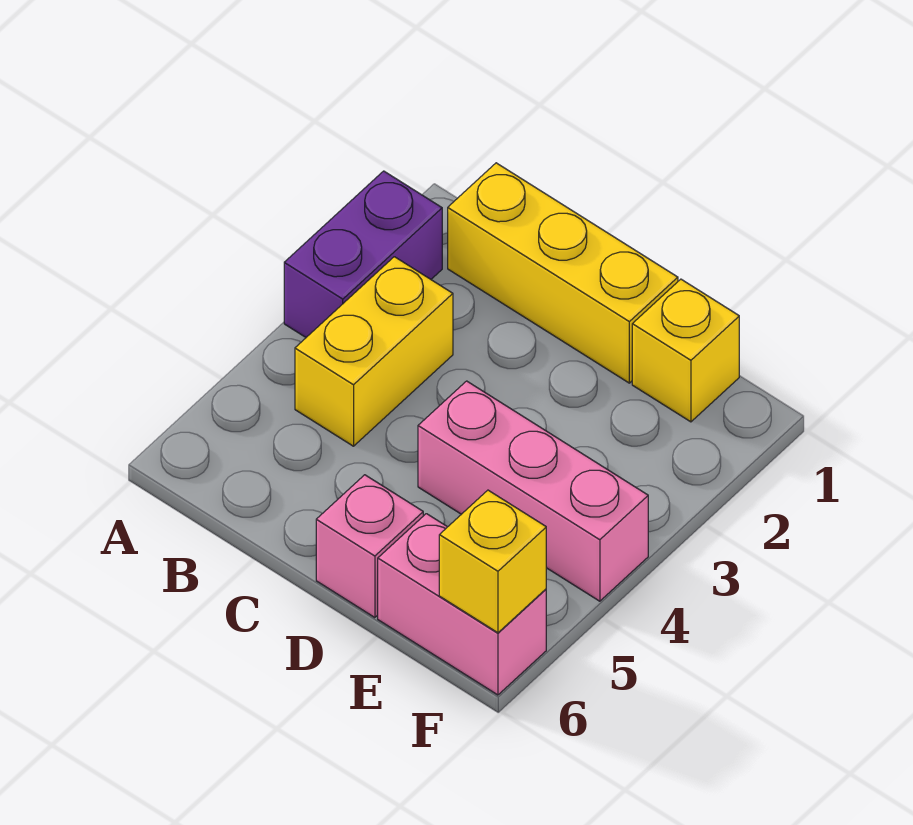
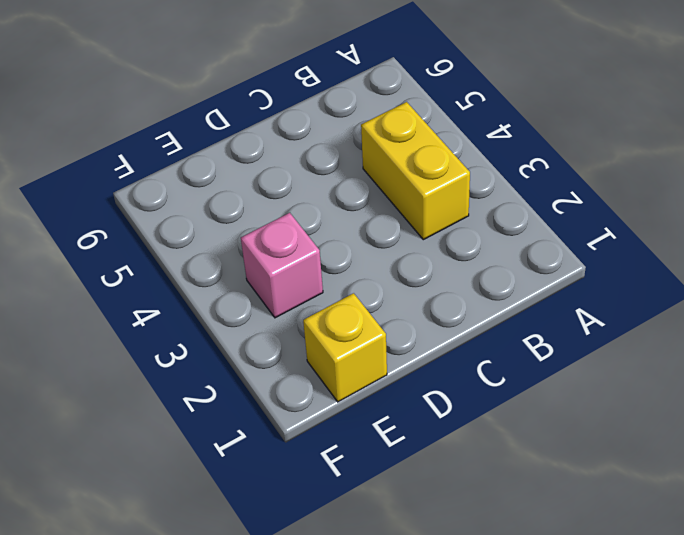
pink 1x1 brick [241,213,323,318] -> pink 1x1 brick moved to [316,475,423,618]
none -> purple 1x2 brick [284,171,442,337]
none -> yellow 1x3 brick [448,163,678,383]

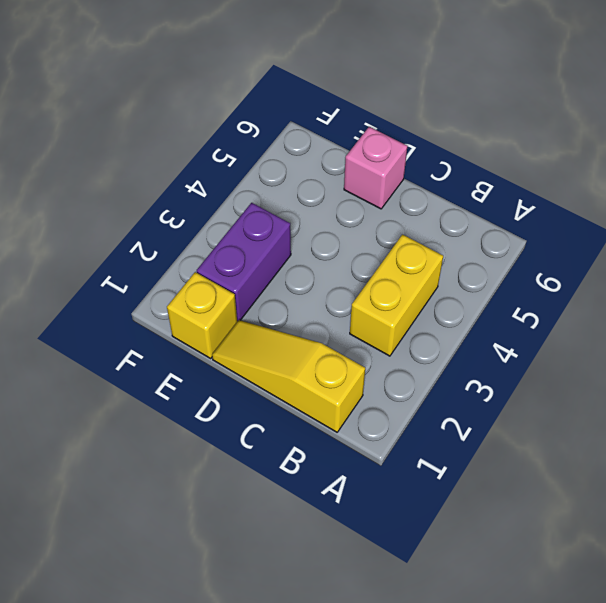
yellow 1x3 slope [212,320,365,432] -> yellow 1x3 brick [448,163,678,383]
purple 1x2 brick [197,203,291,322] -> purple 1x2 brick moved to [284,171,442,337]
none -> pink 1x3 brick [418,381,648,601]
none -> pink 1x2 brick [378,514,546,695]

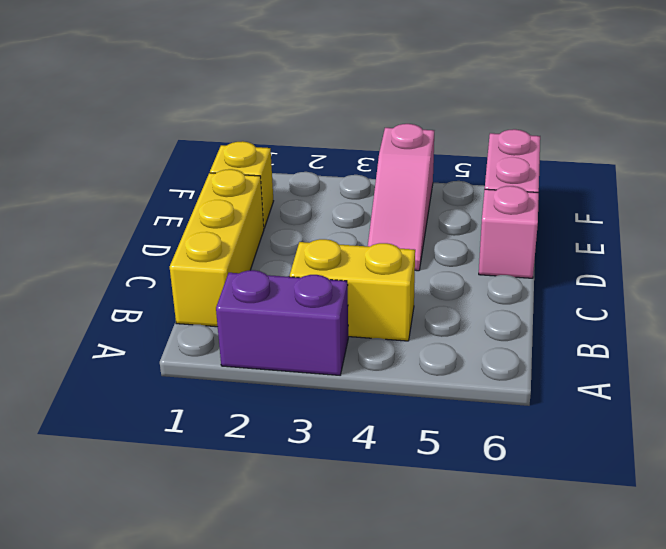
pink 1x3 slope [368,124,434,271] -> pink 1x3 brick [418,381,648,601]
none -> yellow 1x1 brick [439,490,546,633]

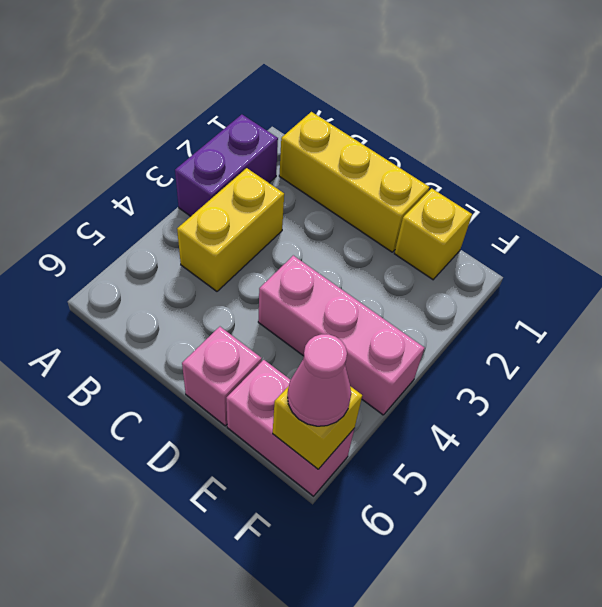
pink 1x1 cone [288,334,351,426] -> none

